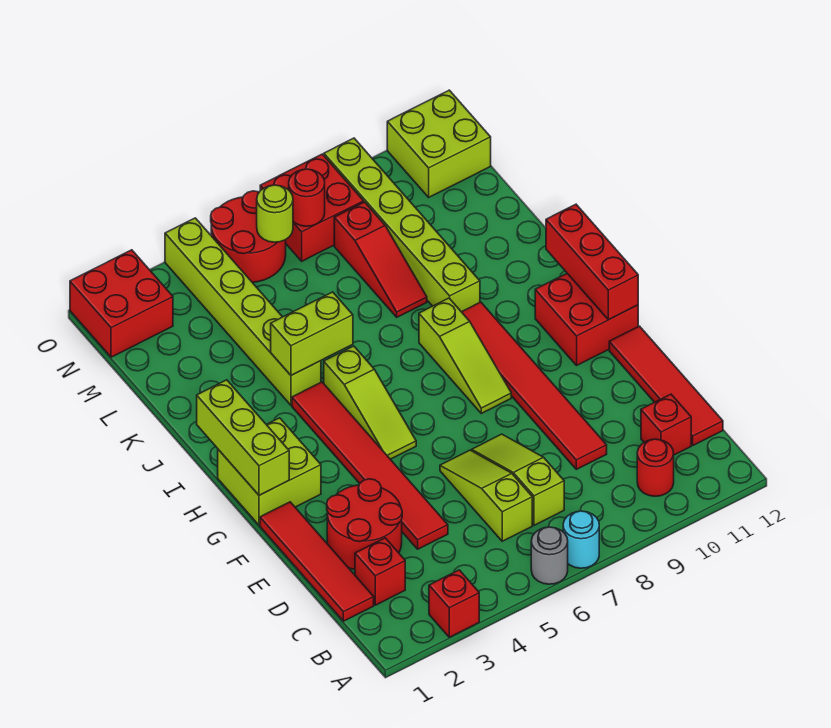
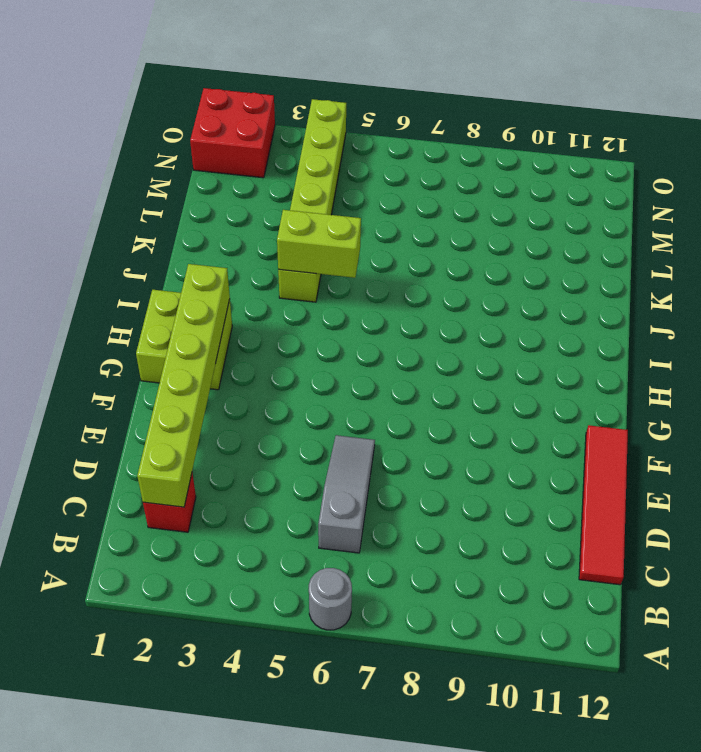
lime 1x6 brick [137,264,230,507] -> lime 1x6 brick moved to [324,138,480,312]
grey 1x3 slope [318,435,375,553] -> lime 1x3 slope [440,450,532,541]
none -> red 1x1 brick [429,570,479,637]
none -> cyan 1x1 round brick [563,511,599,568]
none -> red 1x1 round brick [637,439,674,496]

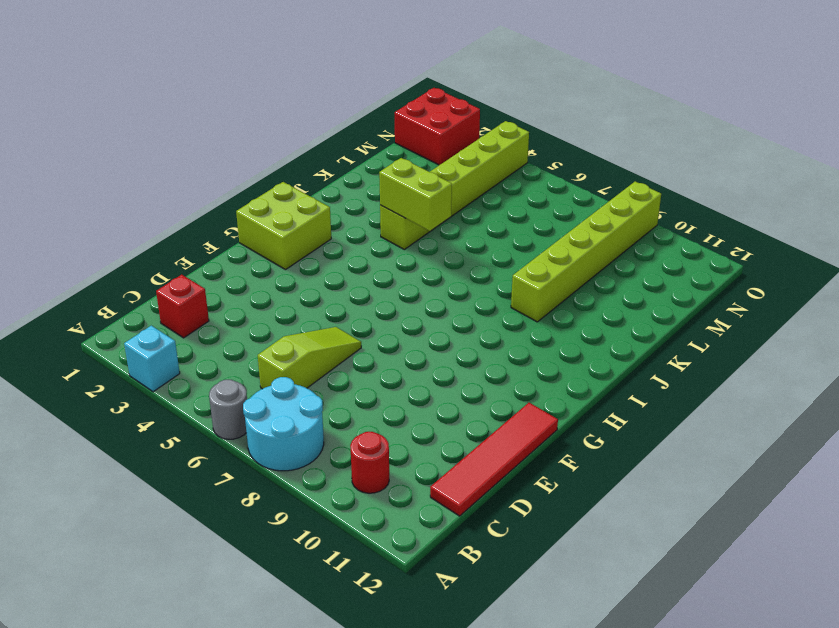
cyan 1x1 brick [124,326,180,392] -> red 1x1 brick [429,570,479,637]
cyan 2x2 round brick [243,377,324,471] -> cyan 1x1 round brick [563,511,599,568]
none -> red 1x4 tile [260,502,374,621]
none -> lime 1x3 slope [472,434,564,525]
none -> red 1x1 brick [641,394,691,455]

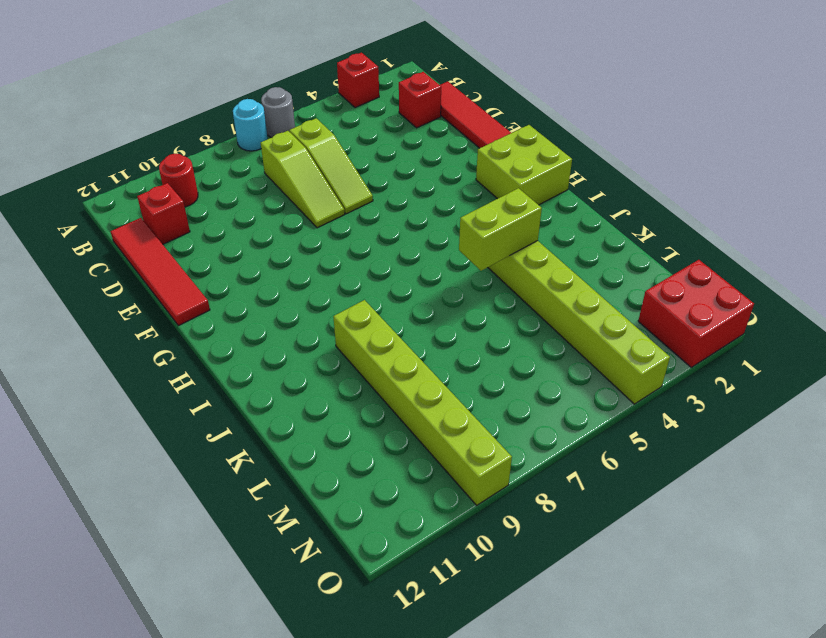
none -> red 2x2 round brick [327,479,402,570]
none -> red 1x6 tile [292,382,448,549]
none -> red 1x6 tile [462,302,607,469]

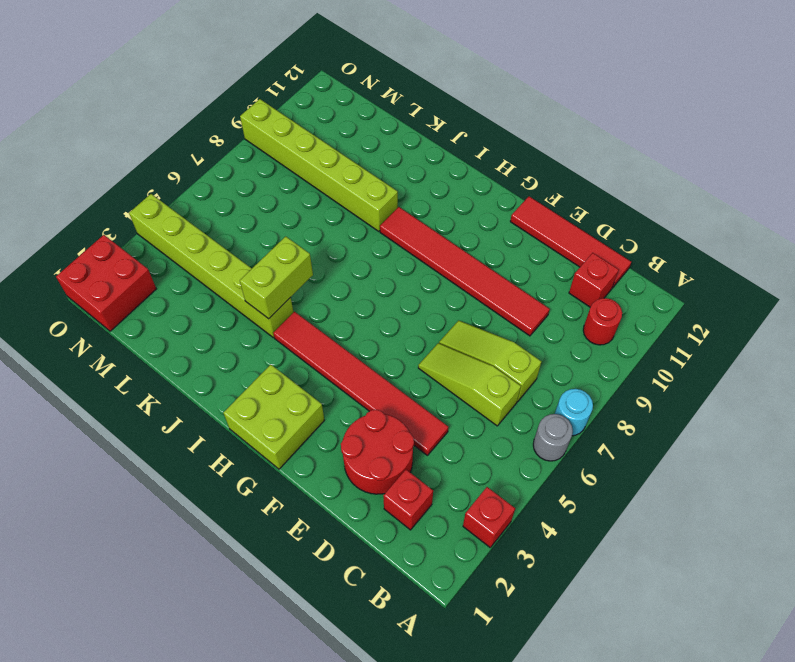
none -> red 1x4 tile [260,502,374,621]
none -> lime 1x3 slope [324,346,416,459]
none -> lime 1x3 slope [419,298,511,413]

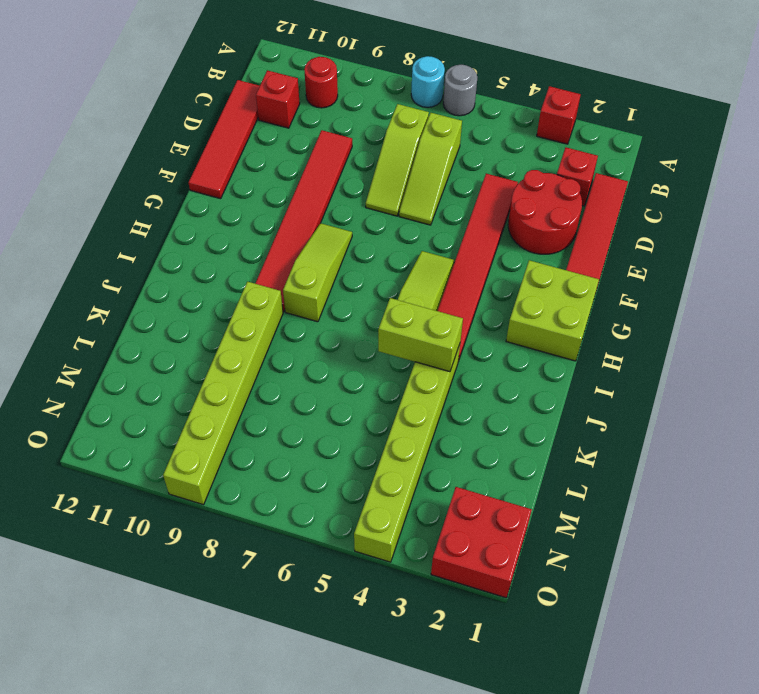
none -> red 2x2 brick [535,274,638,365]
none -> red 1x3 slope [334,202,427,317]
none -> red 2x2 round brick [211,191,286,283]

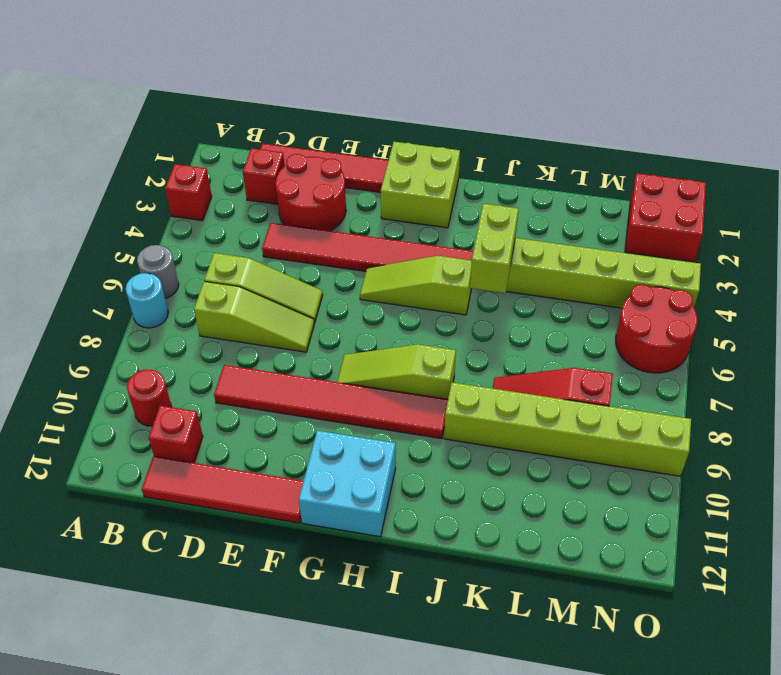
cyan 2x2 brick [299,430,396,537] -> red 2x2 brick [535,274,638,365]
none -> red 2x2 brick [260,154,364,261]
none -> lime 2x2 brick [387,90,491,197]
none -> lime 1x3 brick [197,380,289,495]

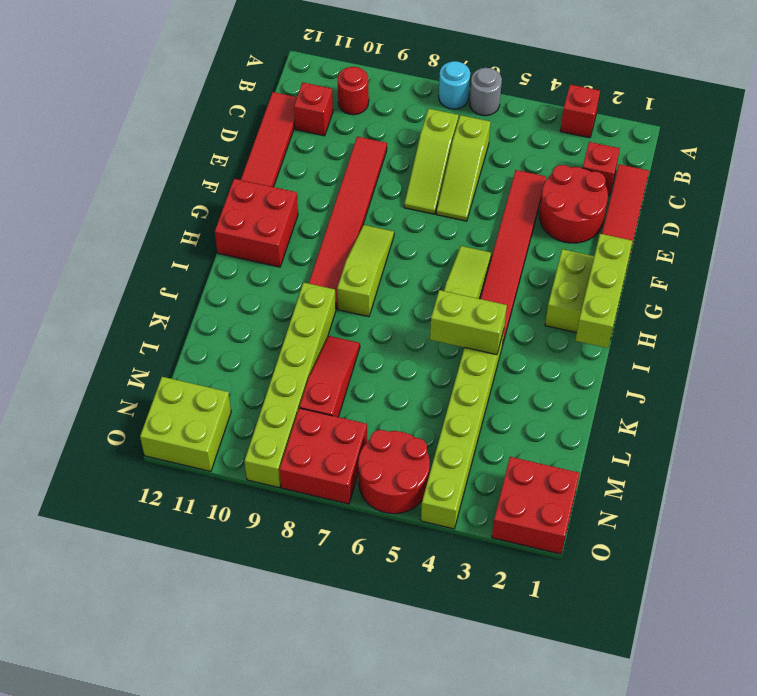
none -> red 1x3 brick [546,204,638,320]
none -> lime 1x1 round brick [257,185,293,242]
none -> red 1x1 round brick [289,169,325,226]

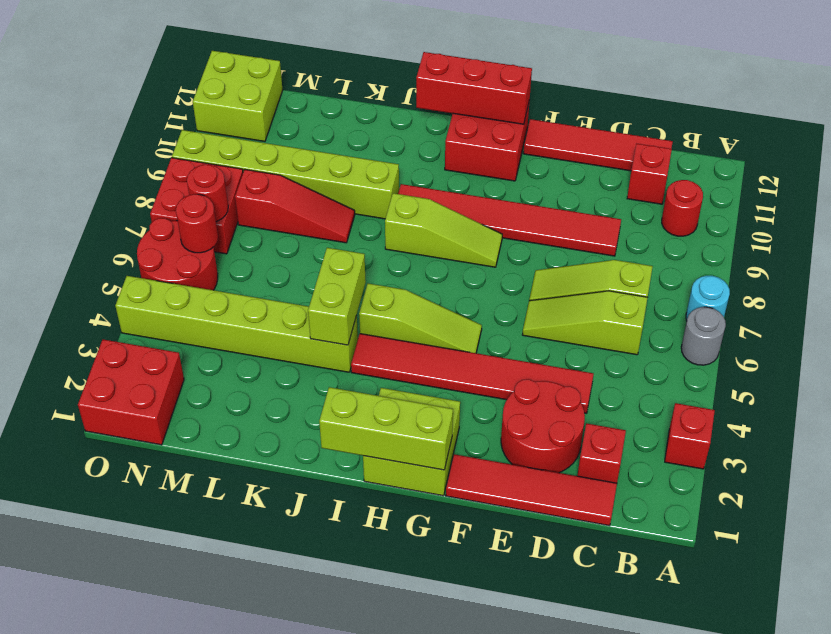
red 1x1 round brick [176,194,218,253] -> lime 1x1 round brick [257,185,293,242]

